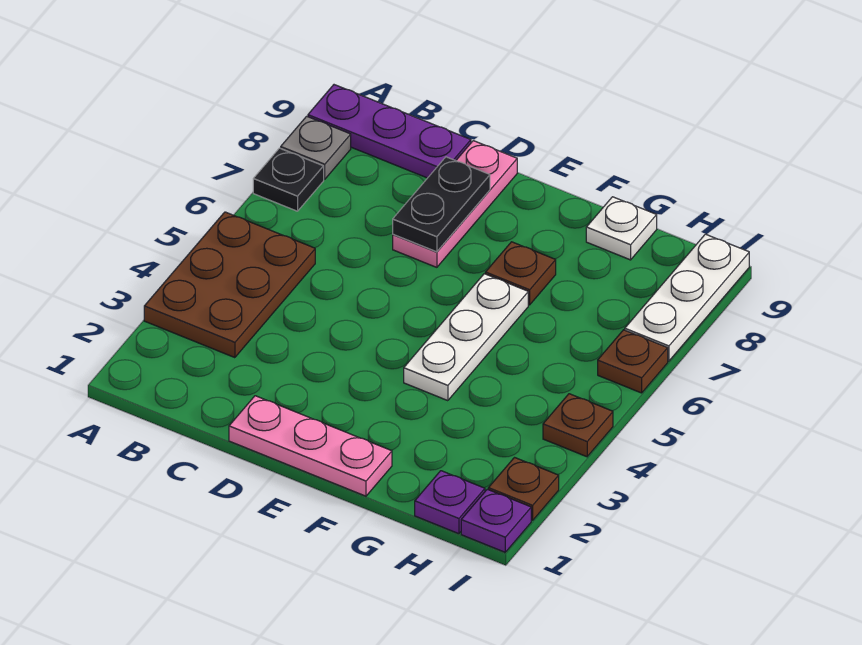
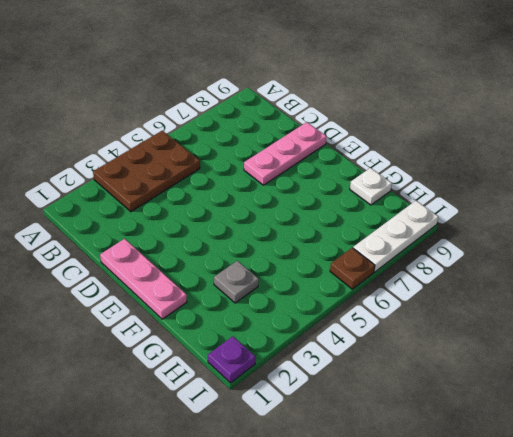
grey 1x1 plate [214,261,259,303] -> grey 1x1 plate moved to [281,116,351,179]
none -> black 1x1 plate [253,148,324,211]
none -> purple 1x3 plate [308,85,471,178]
none -> white 1x3 plate [404,274,528,401]

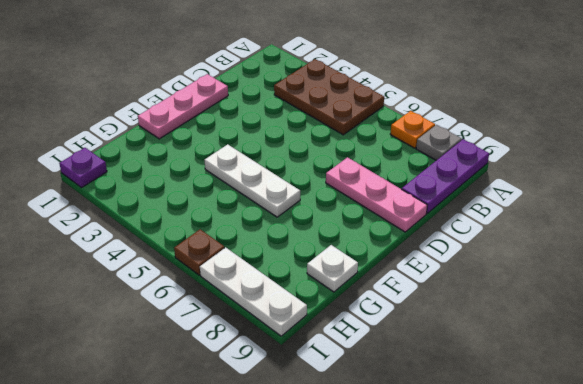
orange 1x1 plate [390,111,435,148] -> black 1x1 plate [253,148,324,211]
none -> brown 1x1 plate [485,242,556,305]
none -> purple 1x1 plate [415,471,485,534]
none -> brown 1x1 plate [488,458,559,521]

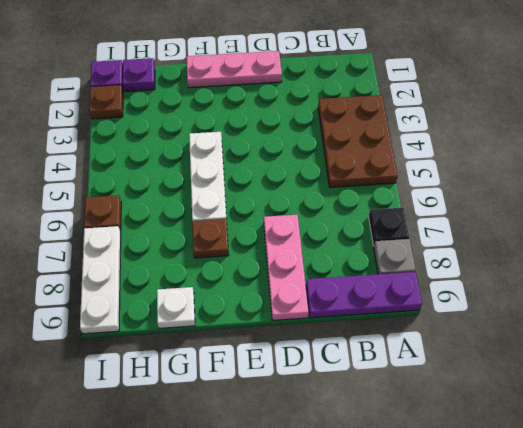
none -> brown 1x1 plate [543,394,613,457]
none -> black 1x2 plate [393,157,490,252]

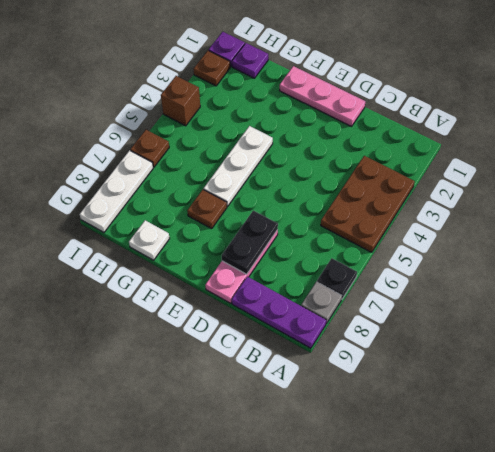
brown 1x1 brick [161,76,200,126] -> brown 1x1 plate [543,394,613,457]

